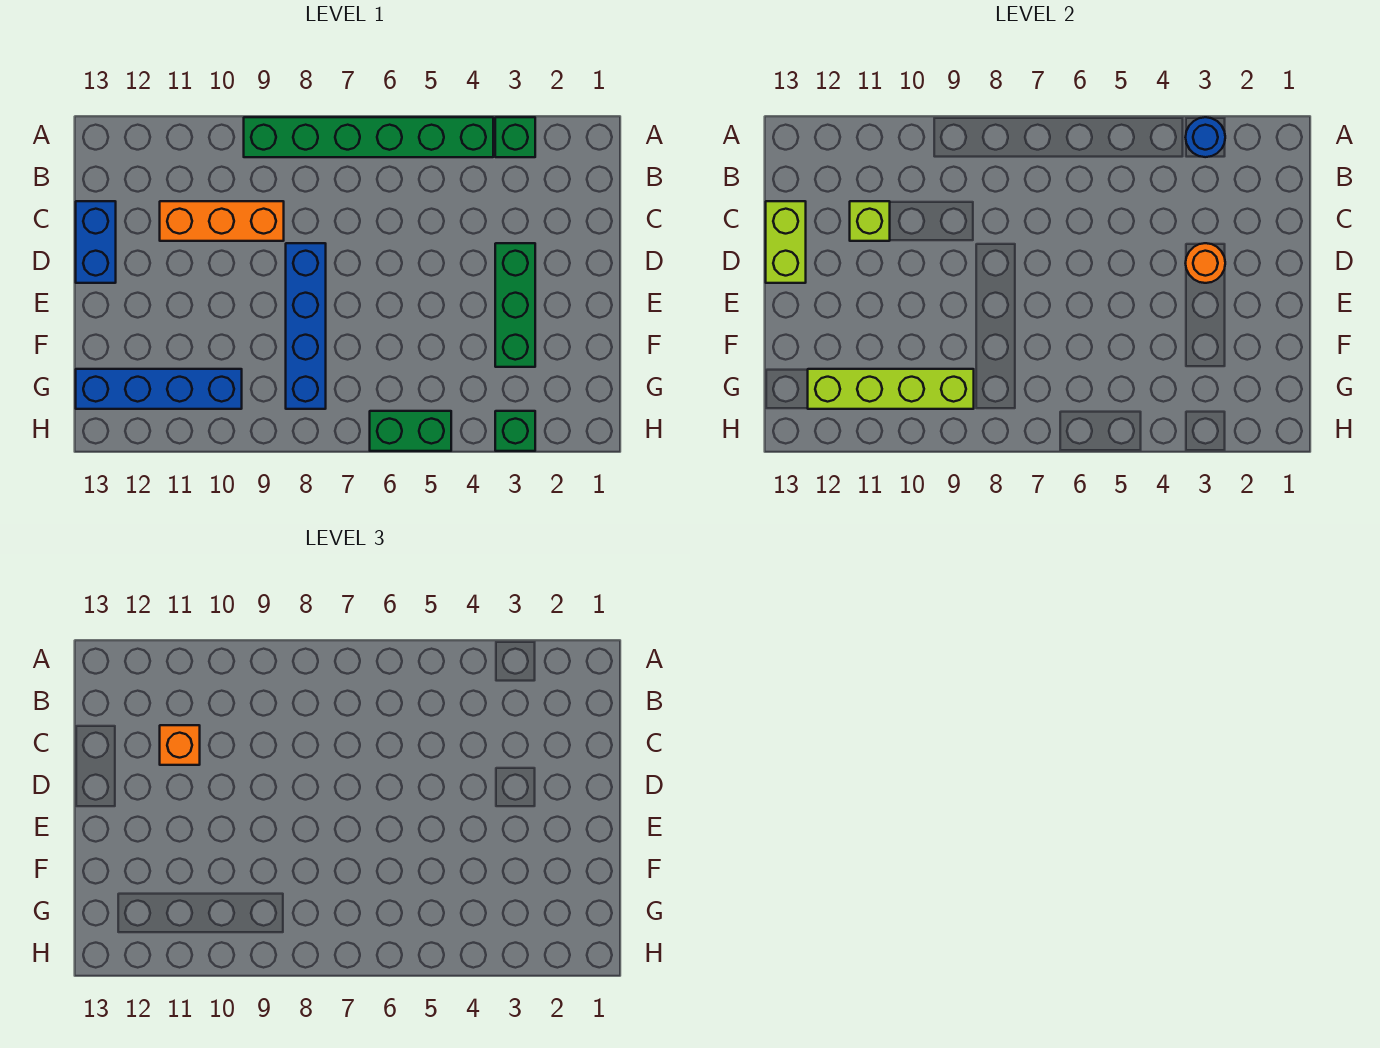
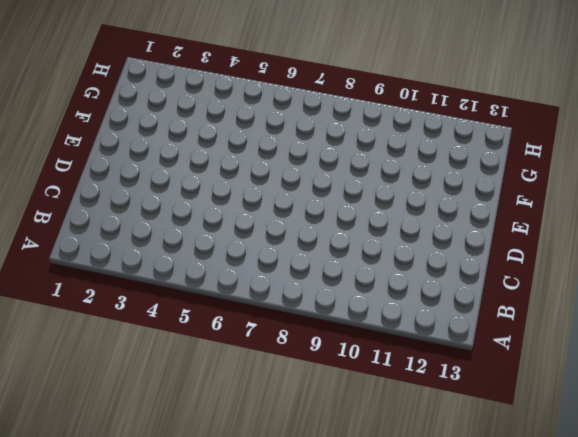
none -> green 1x1 brick [495,117,535,157]
none -> green 1x6 brick [244,117,493,157]
none -> orange 1x3 brick [160,201,284,241]

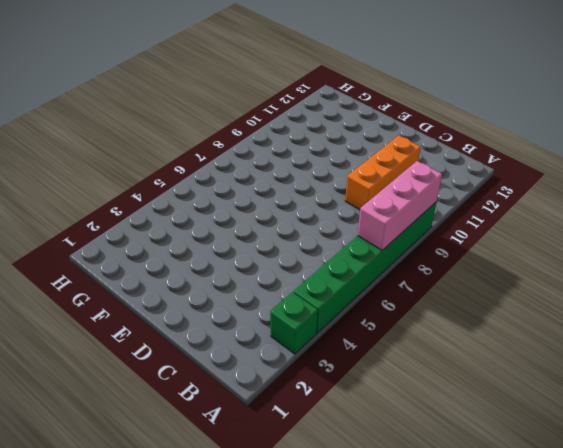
pink 1x3 brick [358,161,442,250] -> none
none -> blue 1x2 brick [76,201,116,283]
none -> green 1x3 brick [495,243,535,367]
none -> blue 1x4 brick [286,243,326,409]

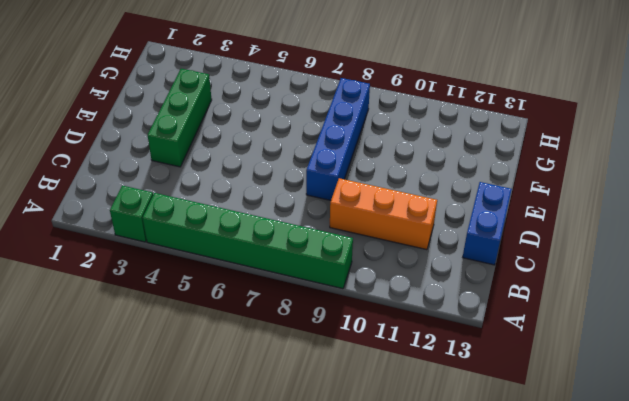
none -> blue 1x4 brick [76,369,242,409]
none -> green 1x1 brick [495,411,535,451]
none -> green 1x2 brick [370,411,451,451]

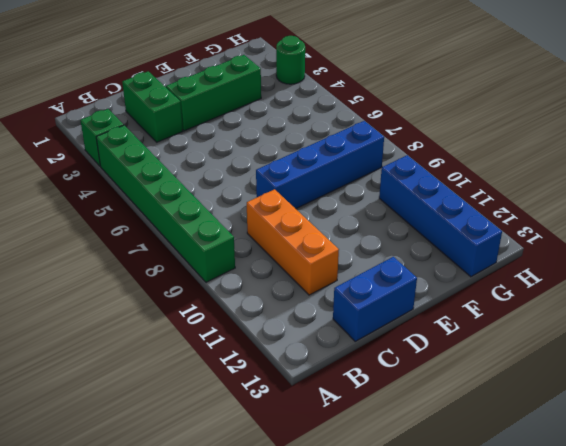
green 1x2 brick [122,71,183,142] -> green 1x2 brick moved to [370,411,451,451]
green 1x1 round brick [276,36,305,84] -> green 1x1 brick [495,411,535,451]
none -> blue 1x1 round brick [1185,117,1225,157]
none -> lime 1x1 brick [850,201,890,241]
none -> lime 1x2 brick [766,201,806,283]

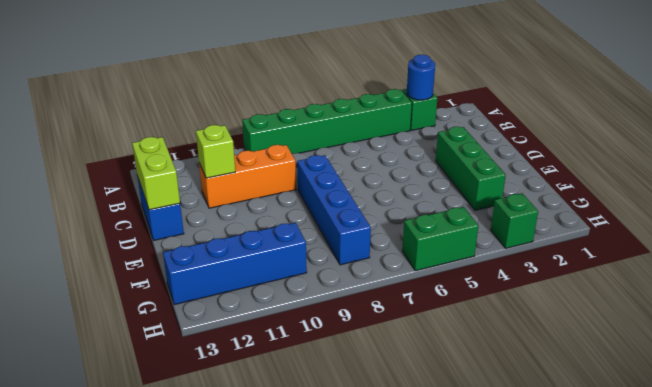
none -> orange 1x1 round brick [1186,243,1225,283]
none -> lime 1x4 brick [808,369,974,409]
none -> orange 1x1 brick [160,725,200,765]

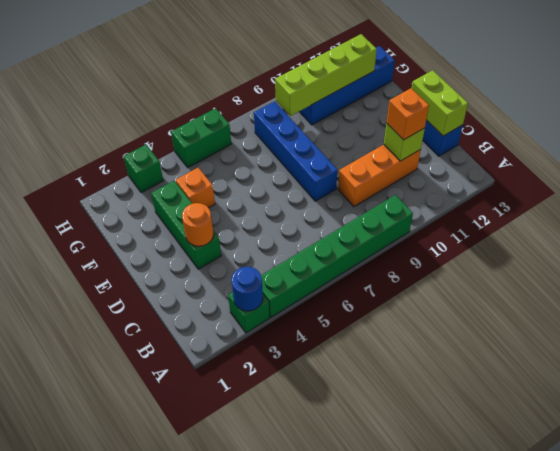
orange 1x1 brick [176,168,215,208] -> none

